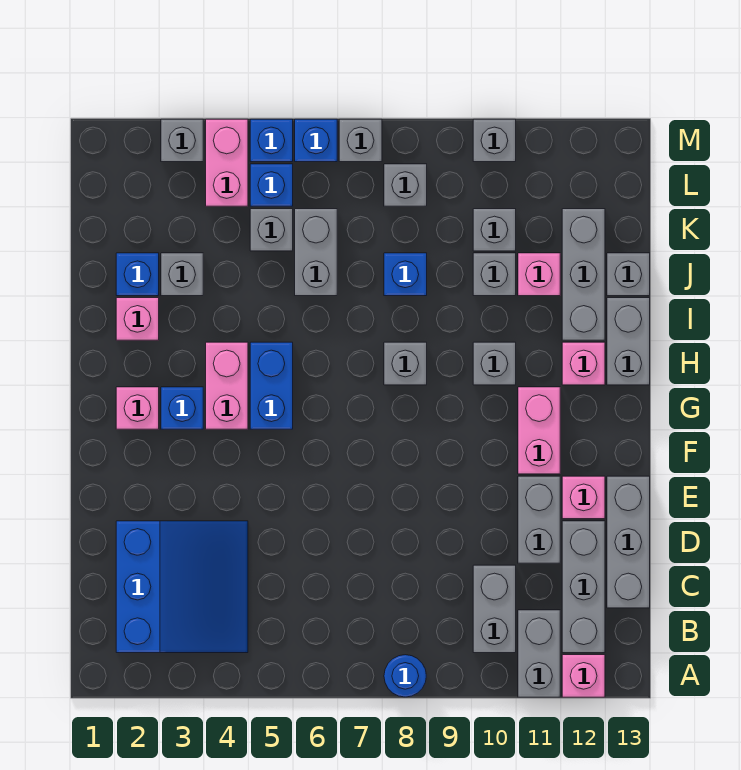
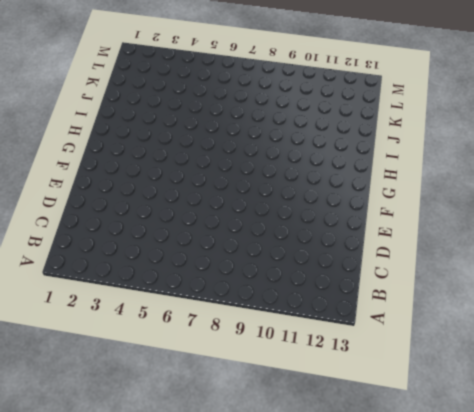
none -> blue 1x1 round brick [384,655,426,697]
none -> grey 1x2 brick [518,610,560,697]
none -> pink 1x1 brick [562,655,605,697]
none -> blue 3x3 slope [116,521,248,653]

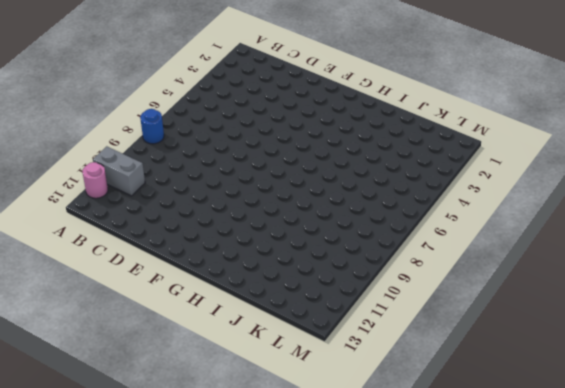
pink 1x1 round brick [82,162,108,198] -> pink 1x1 brick [562,655,605,697]
none -> blue 3x3 slope [116,521,248,653]
none -> grey 1x2 brick [473,565,516,653]
none -> grey 1x3 brick [562,521,605,653]
none -> grey 1x3 brick [607,476,650,608]

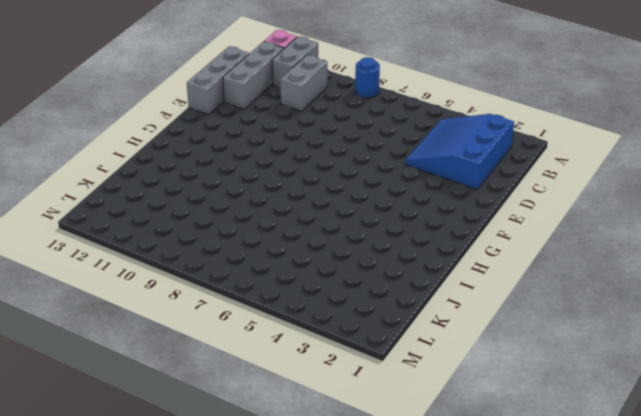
none -> grey 1x2 brick [518,476,560,563]
none -> pink 1x1 brick [562,476,605,519]
none -> pink 1x2 brick [518,387,560,474]
none -> pink 1x1 brick [116,387,159,429]

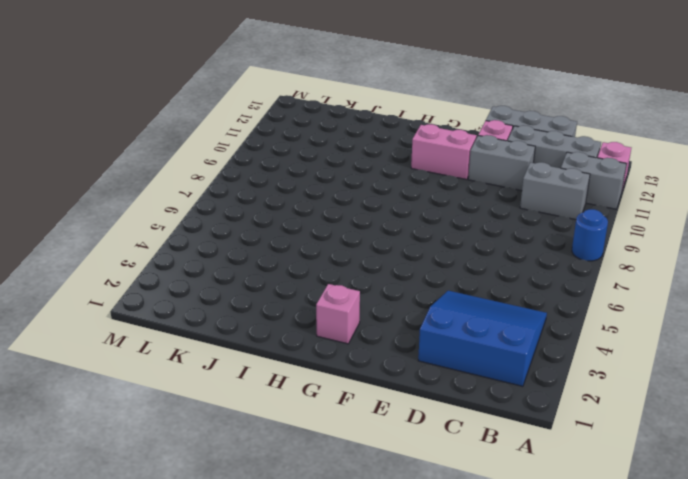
none -> blue 1x1 brick [161,387,203,429]
none -> pink 1x2 brick [206,342,248,429]
none -> blue 1x2 brick [250,342,293,429]
none -> grey 1x1 brick [384,342,427,385]

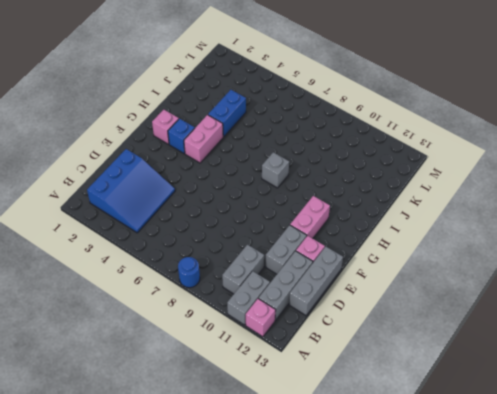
blue 1x2 brick [208,90,246,137] -> blue 1x2 brick moved to [250,342,293,429]
none -> grey 1x1 brick [473,342,516,385]
none -> pink 1x1 brick [562,342,605,385]
none -> grey 1x2 brick [607,298,650,385]
none -> pink 1x1 brick [116,298,159,340]

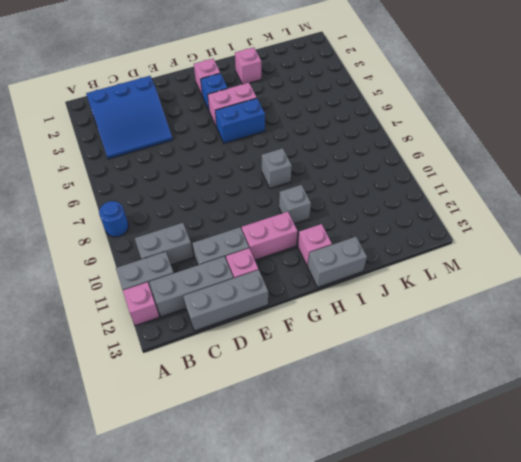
none -> grey 1x3 brick [562,209,605,340]
none -> blue 1x1 brick [116,253,159,296]
none -> grey 1x1 brick [161,253,203,296]
none -> grey 1x2 brick [295,209,337,296]

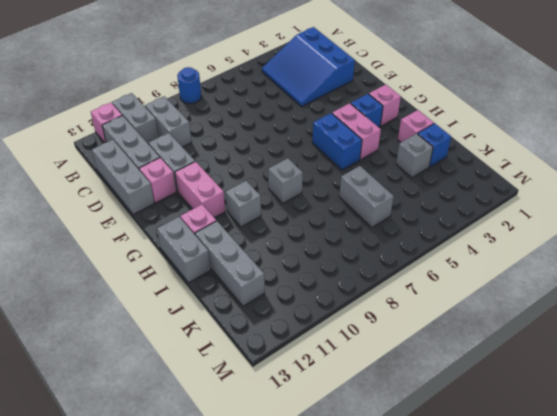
none -> blue 1x1 brick [384,253,427,296]
none -> grey 1x1 brick [473,253,516,296]
none -> pink 1x1 brick [518,253,560,296]
none -> grey 1x1 brick [607,253,650,296]

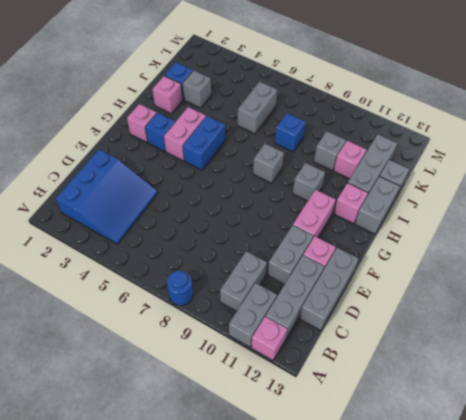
none -> grey 1x1 brick [250,209,293,251]
none -> grey 1x1 brick [473,209,516,251]
none -> pink 1x2 brick [206,119,248,206]
none -> blue 1x1 brick [250,164,293,206]

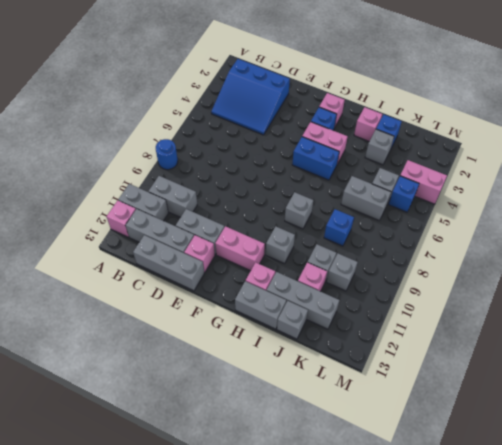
none -> grey 1x1 brick [384,164,427,206]
none -> grey 1x1 brick [161,119,203,162]
none -> blue 1x1 brick [250,119,293,162]
none -> blue 1x1 brick [295,119,337,162]

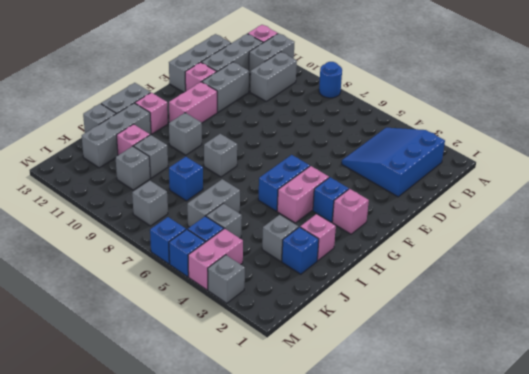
none -> grey 1x1 brick [339,119,382,162]
none -> grey 1x1 brick [473,119,516,162]

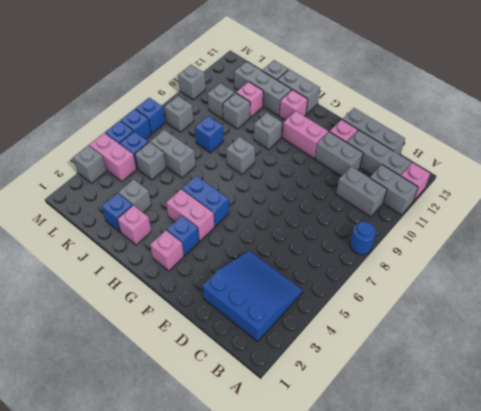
blue 1x1 brick [136,98,165,134] -> grey 1x1 brick [339,119,382,162]

